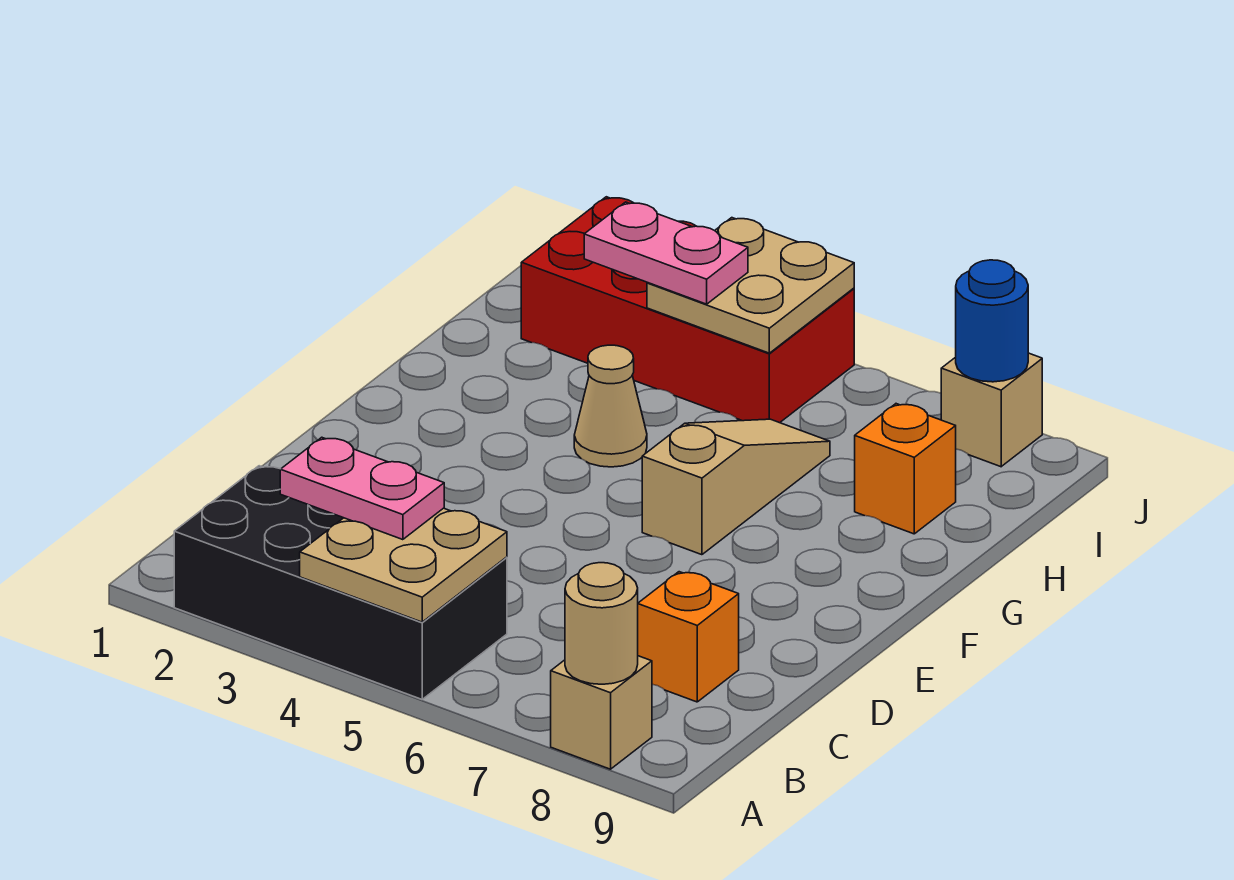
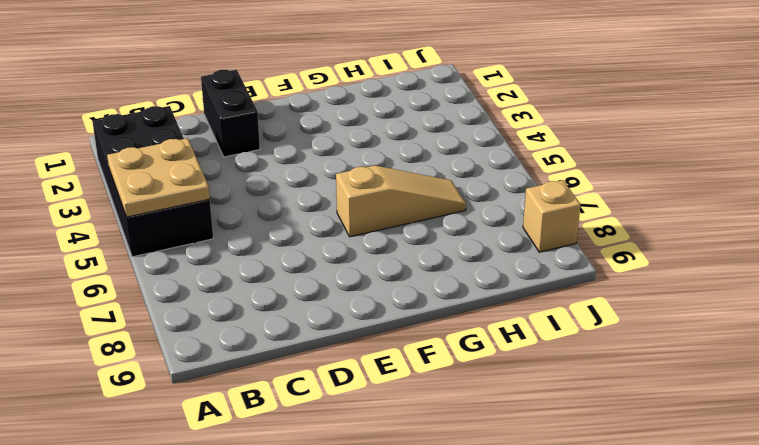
black 1x2 brick [201,70,260,157] -> none
none -> tan 1x1 brick [551,656,652,769]
none -> orange 1x1 brick [638,572,739,702]
none -> tan 1x1 cone [574,345,647,467]

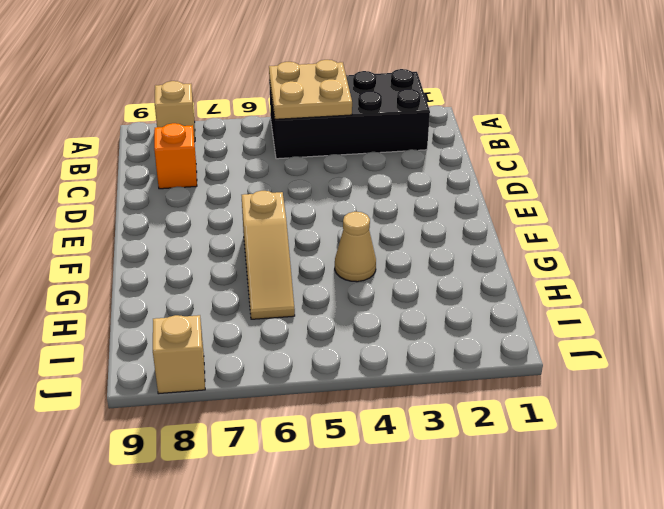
none -> orange 1x1 brick [855,404,956,534]
none -> red 2x4 brick [521,197,854,423]
none -> tan 1x1 round brick [565,563,638,684]

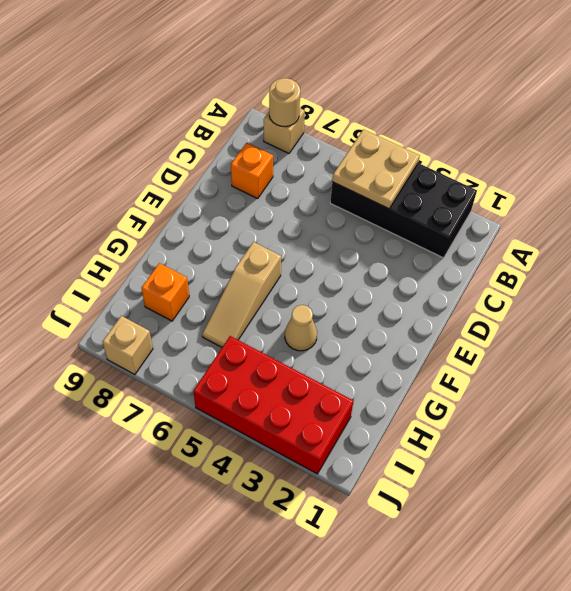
none -> tan 2x2 plate [647,218,854,353]
none -> blue 1x1 round brick [956,260,1028,382]
none -> pink 1x2 plate [280,437,444,540]

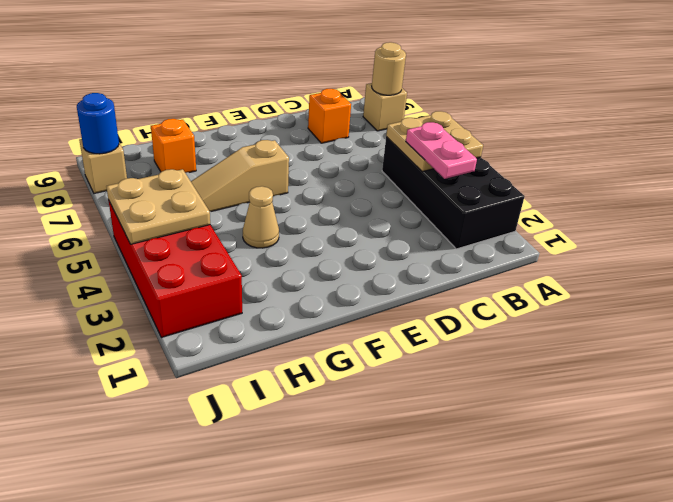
none -> pink 1x2 plate [584,202,748,304]

